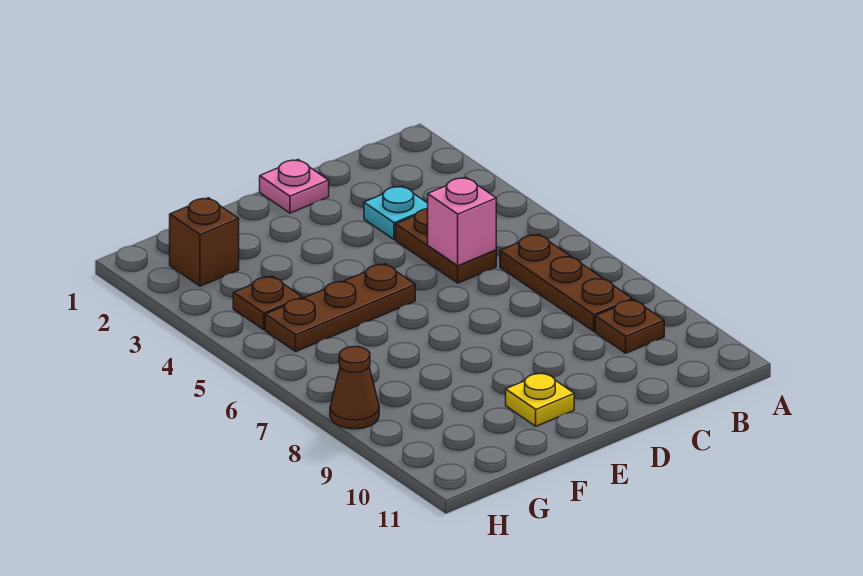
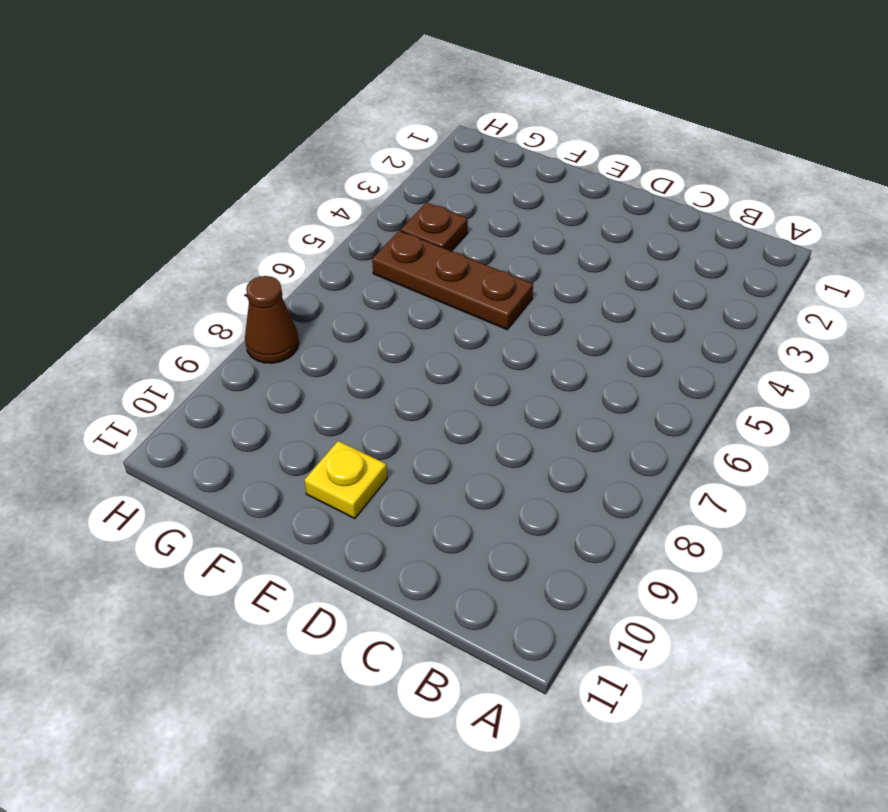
none -> brown 1x3 plate [500,234,632,331]
none -> brown 1x1 plate [595,300,664,353]

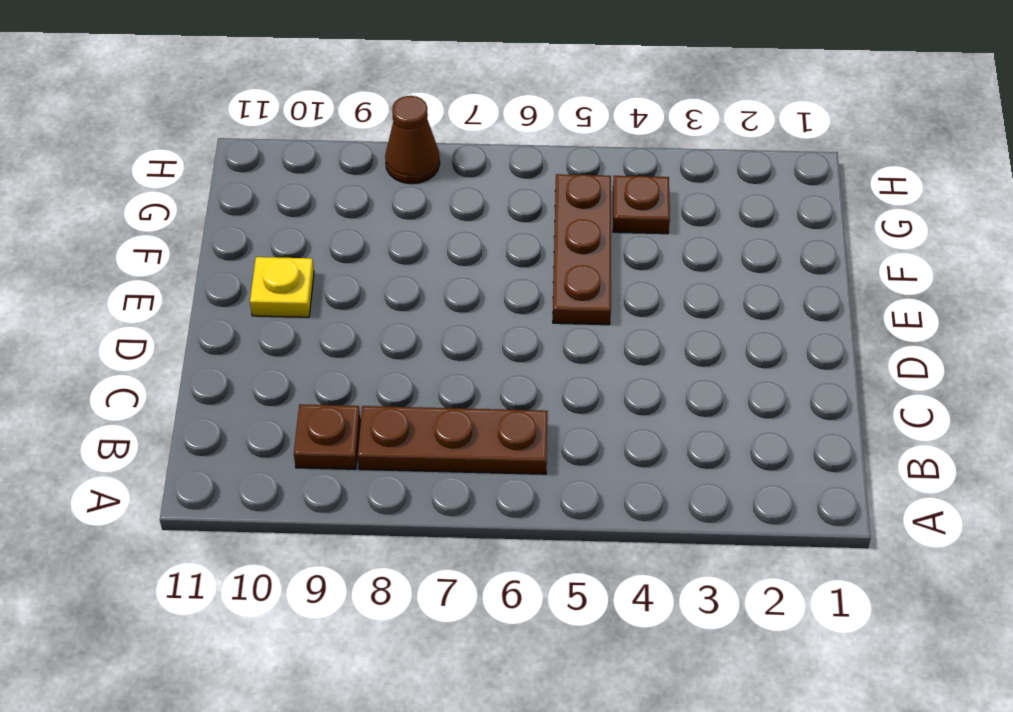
none -> cyan 1x1 plate [364,186,428,240]
none -> brown 1x2 plate [396,209,496,283]

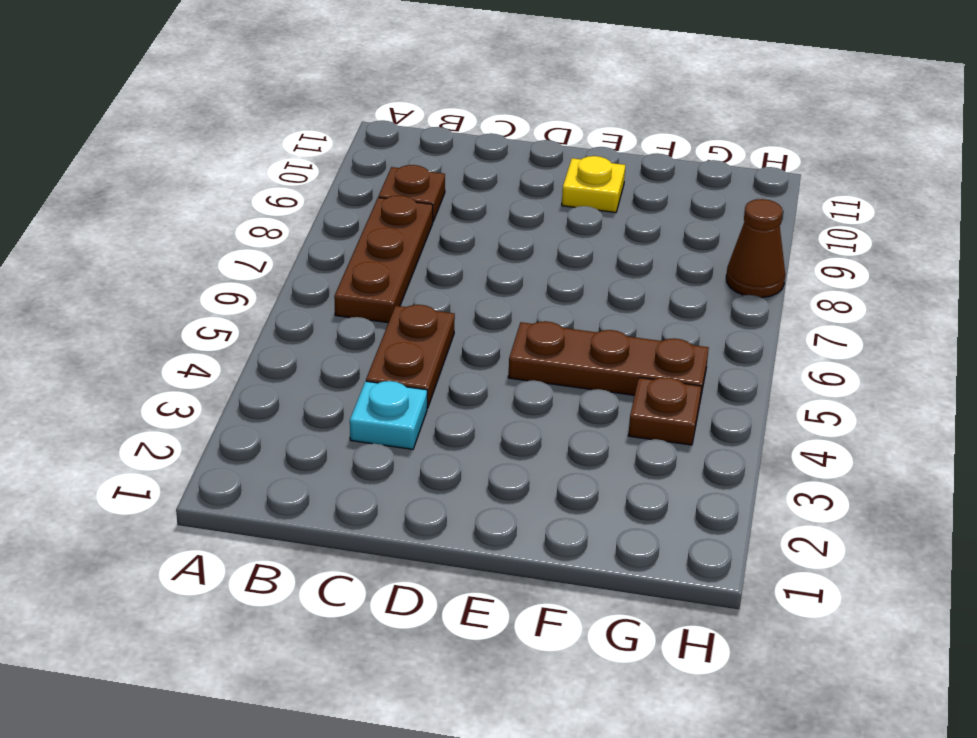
none -> pink 1x1 plate [260,160,329,213]
none -> brown 1x1 brick [170,198,239,286]

